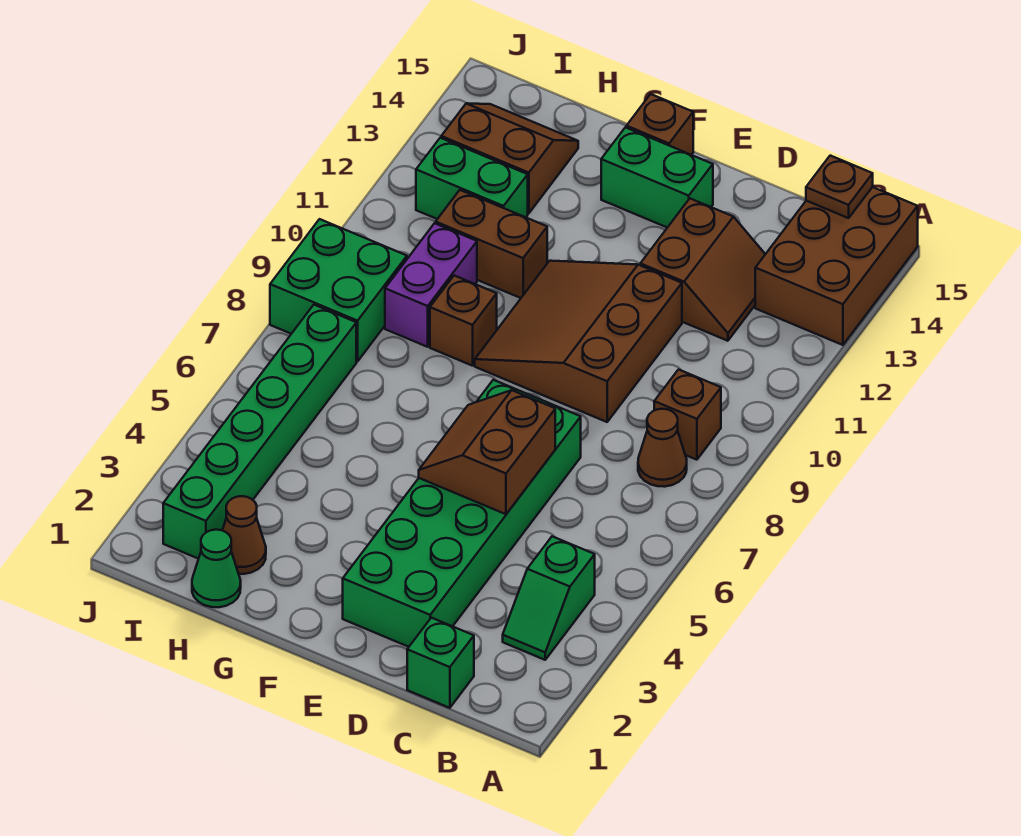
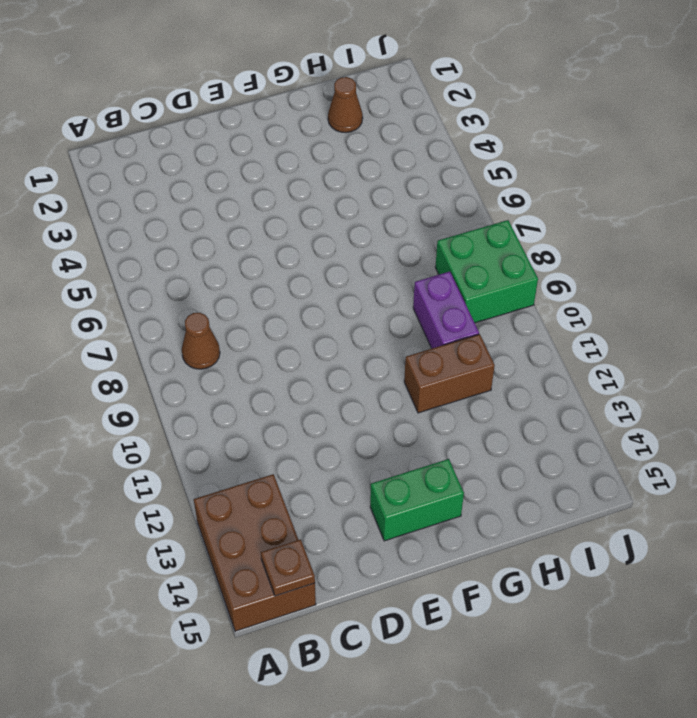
none -> green 1x2 slope [503,536,595,660]
none -> brown 1x1 brick [654,370,721,460]
none -> green 1x1 brick [407,618,474,708]

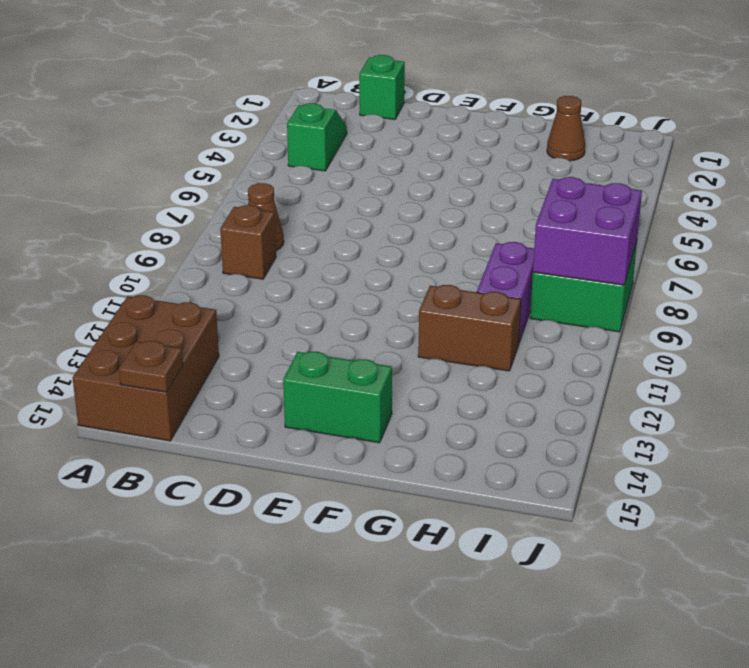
purple 2x2 brick [533,177,642,285] -> none
none -> brown 2x2 slope [640,199,765,341]
none -> green 2x6 brick [343,380,581,647]
none -> brown 3x3 slope [475,261,682,422]

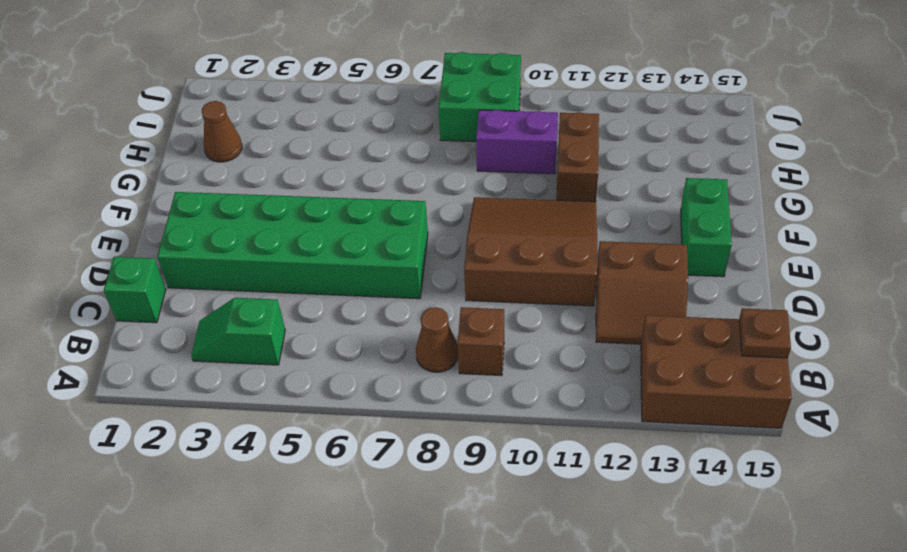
none -> brown 1x1 brick [626,94,693,155]
none -> brown 1x1 brick [430,276,497,366]
none -> green 1x1 cone [192,530,241,607]

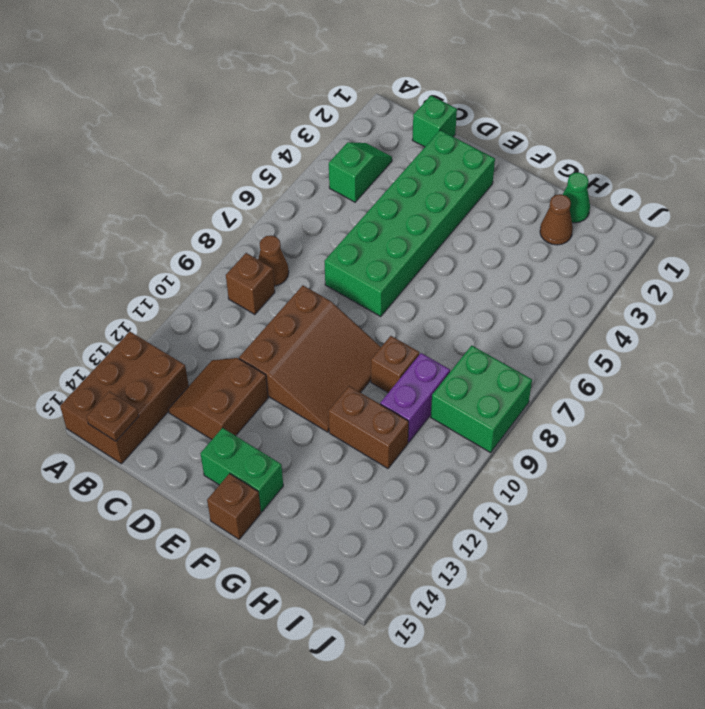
none -> green 1x2 brick [416,138,528,219]
none -> brown 2x2 slope [441,103,578,213]
none -> green 1x6 brick [163,305,356,559]

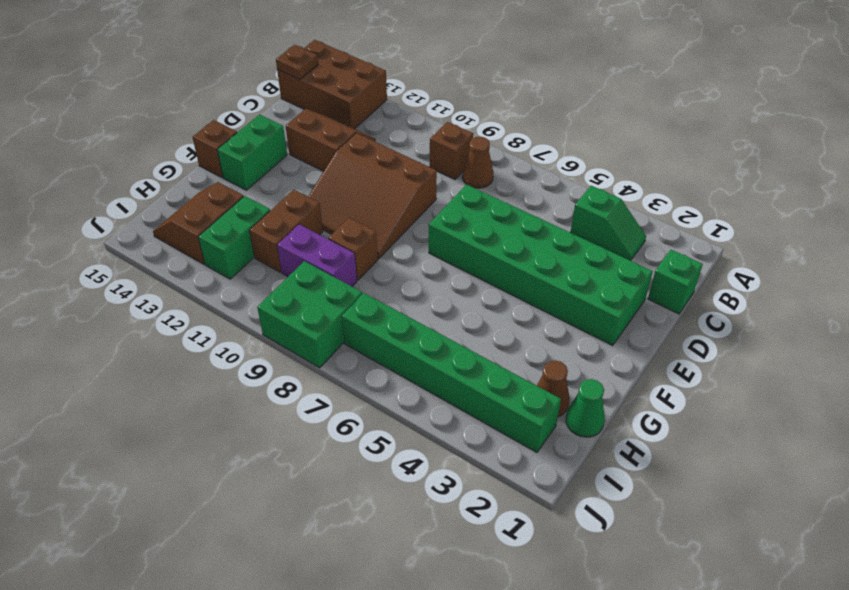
none -> brown 2x2 slope [419,390,555,514]

